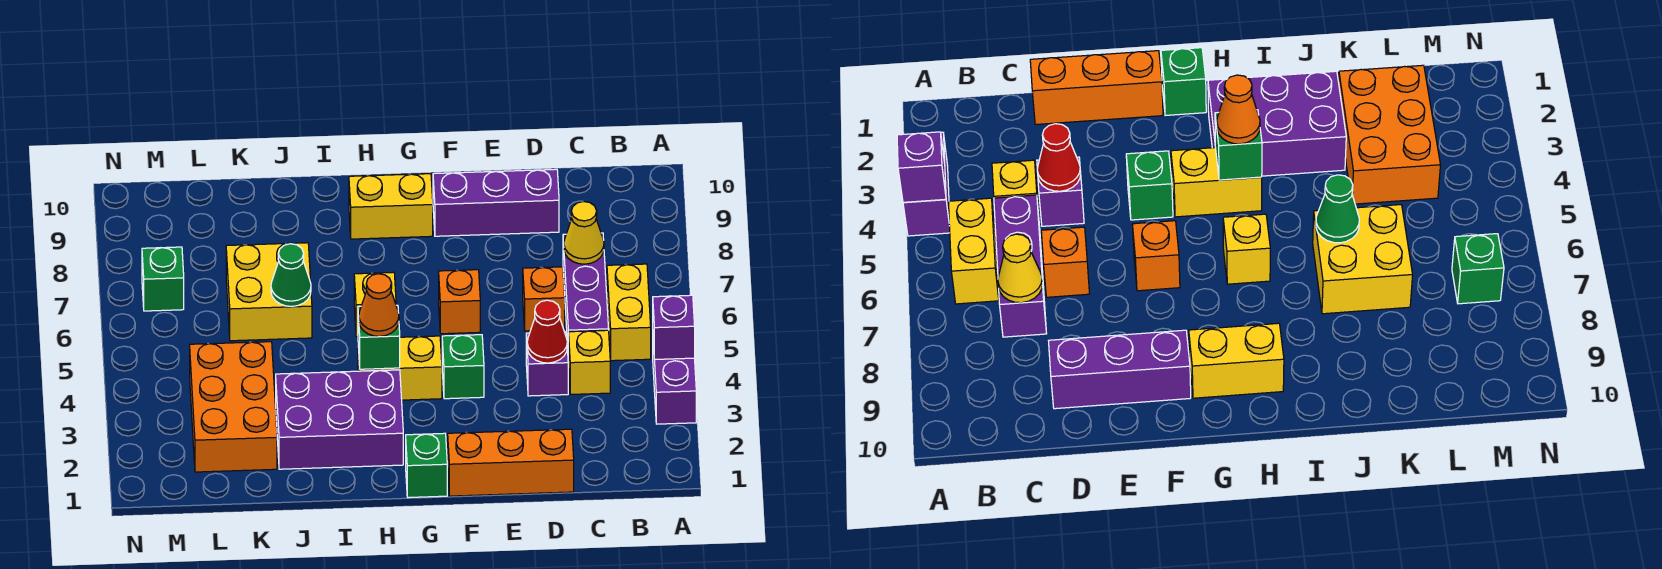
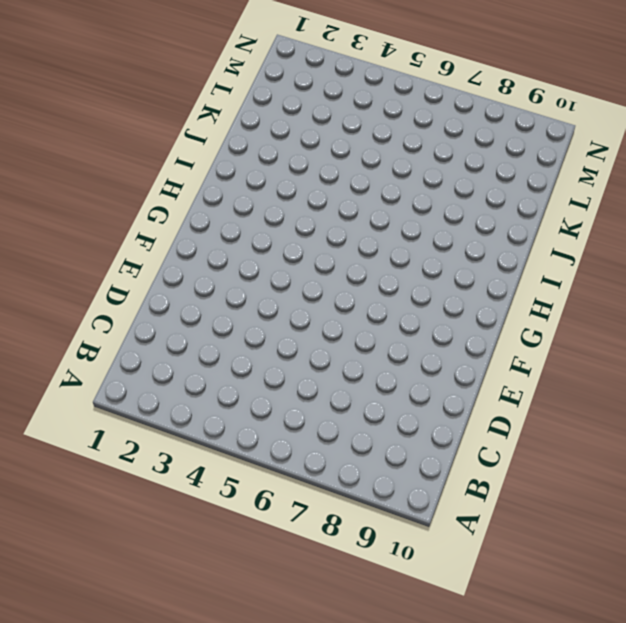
none -> purple 1x2 brick [653,342,696,424]
none -> yellow 1x2 brick [607,264,651,361]
none -> yellow 1x1 brick [569,330,610,394]

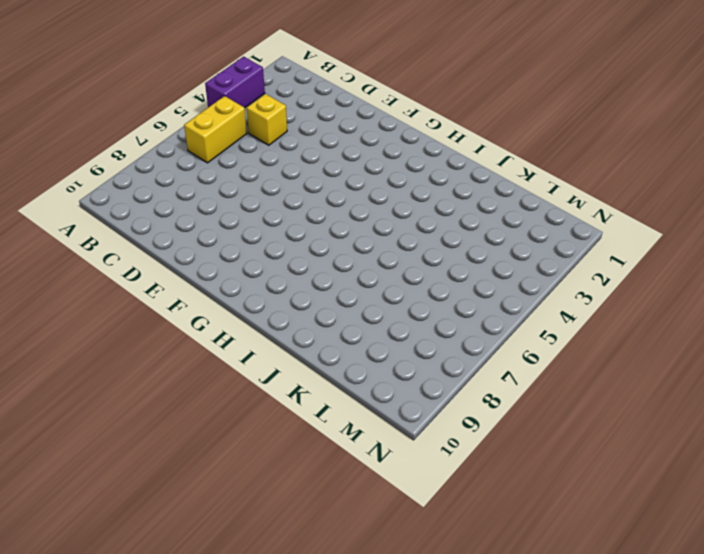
none -> purple 1x3 brick [563,233,609,362]
none -> orange 1x3 brick [448,429,574,496]
none -> purple 1x1 brick [526,332,568,396]

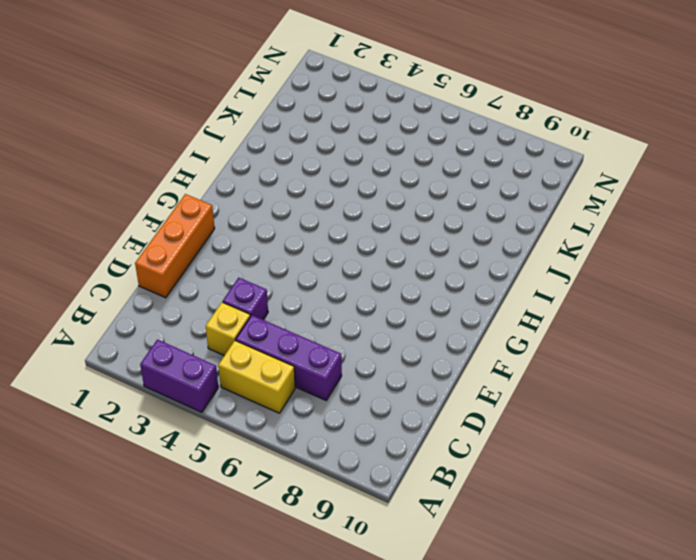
none -> orange 1x1 brick [523,267,565,331]
none -> purple 1x3 brick [433,169,559,236]
none -> green 1x1 brick [442,335,484,399]

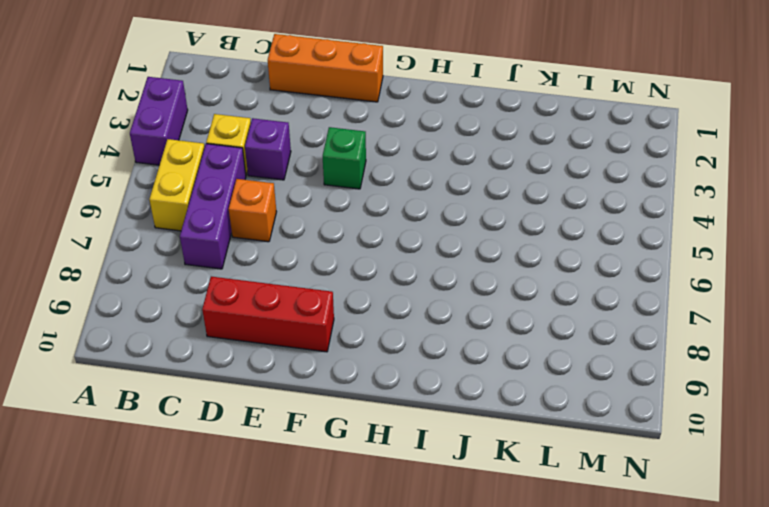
red 1x3 brick [202,277,334,352] -> purple 1x3 brick [433,169,559,236]
none -> orange 1x1 brick [439,270,480,334]
none -> green 1x1 brick [406,433,447,498]
none -> yellow 1x2 brick [358,336,442,400]

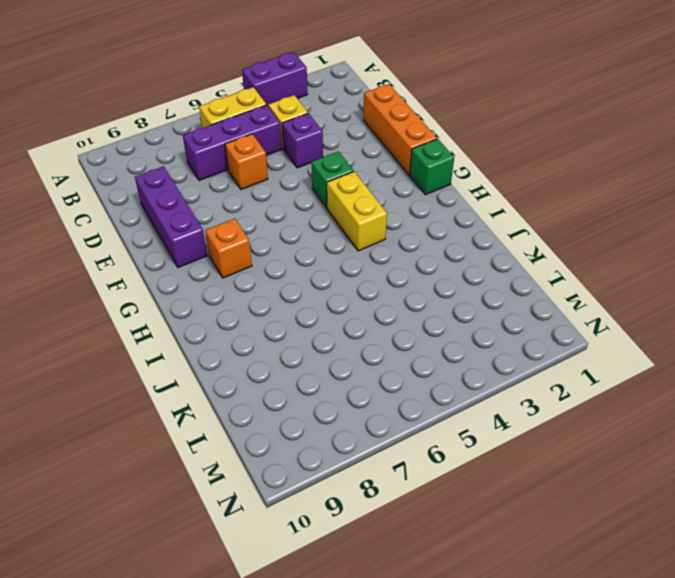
orange 1x1 brick [205,219,252,278] -> orange 1x1 brick moved to [439,270,480,334]
none -> yellow 1x2 brick [349,174,433,239]
none -> purple 2x3 brick [276,370,403,469]
none -> yellow 1x1 brick [354,272,396,337]

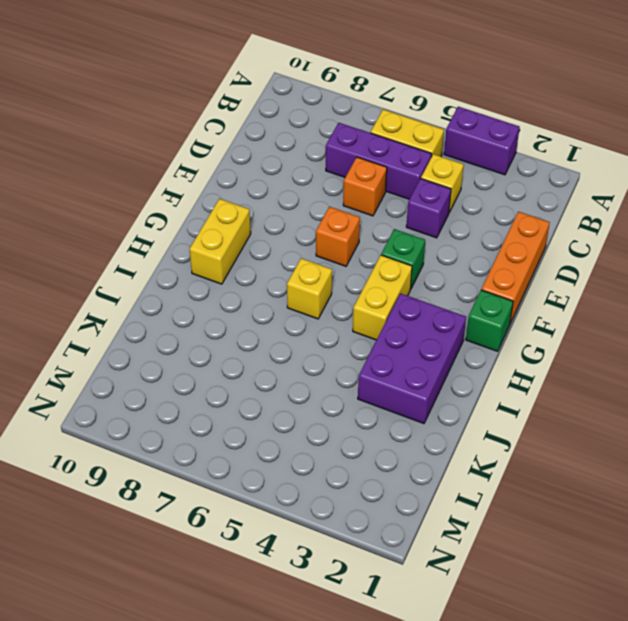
none -> purple 1x3 brick [433,169,559,236]
none -> yellow 2x2 brick [226,243,312,341]
none -> orange 2x3 brick [190,342,277,472]

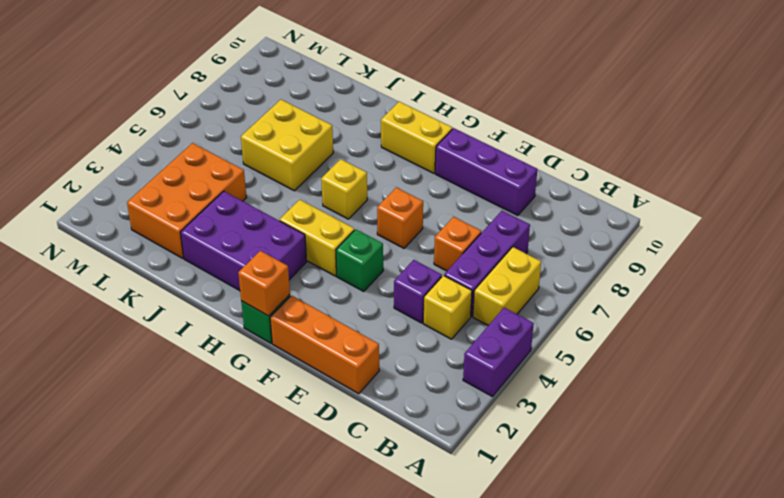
orange 1x1 brick [238,251,290,316] -> none
none -> green 1x1 brick [142,247,184,311]
none -> purple 1x1 brick [653,295,695,360]
none -> yellow 1x1 cone [564,201,604,264]

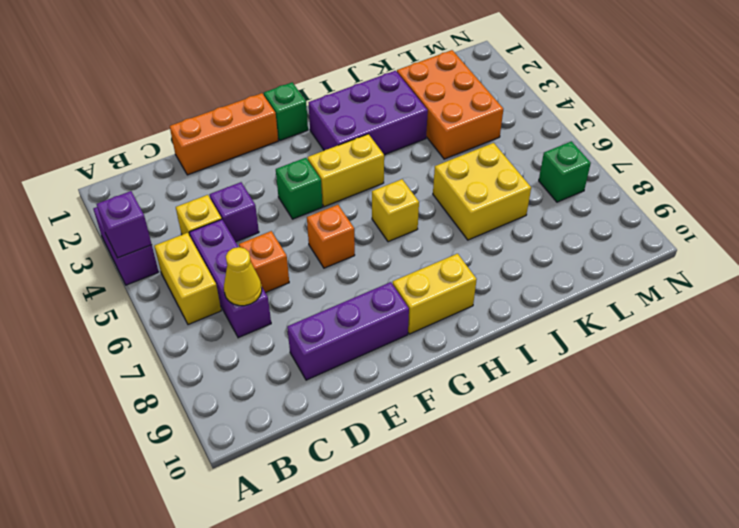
none -> red 1x1 cone [527,300,567,363]
none -> green 1x1 brick [358,305,400,369]
none -> green 1x1 cone [271,244,311,306]

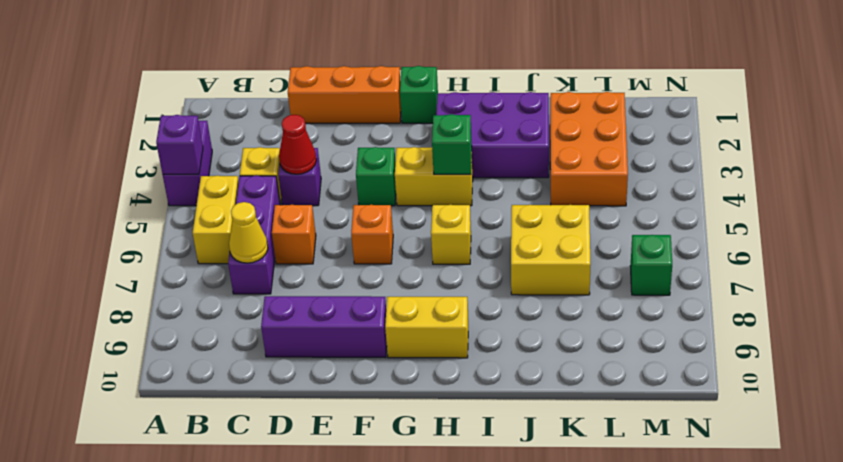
none -> green 1x1 cone [271,244,311,306]
none -> orange 1x1 cone [359,274,399,336]

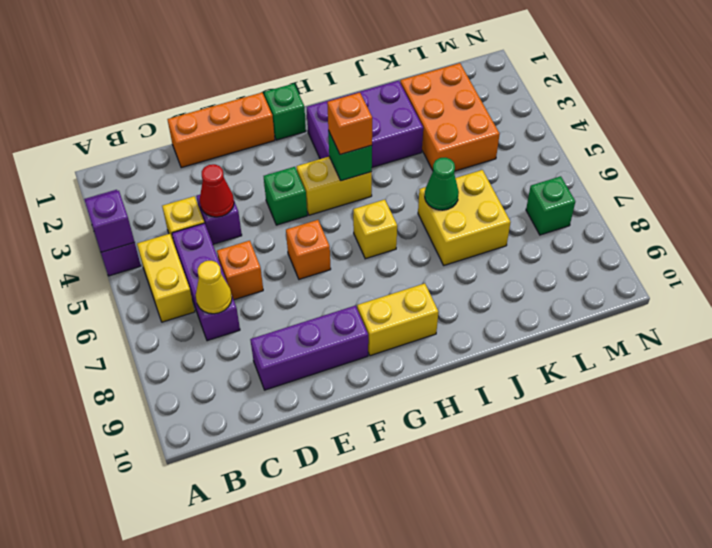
orange 1x1 brick [327,93,372,154] -> orange 1x1 cone [359,274,399,336]

